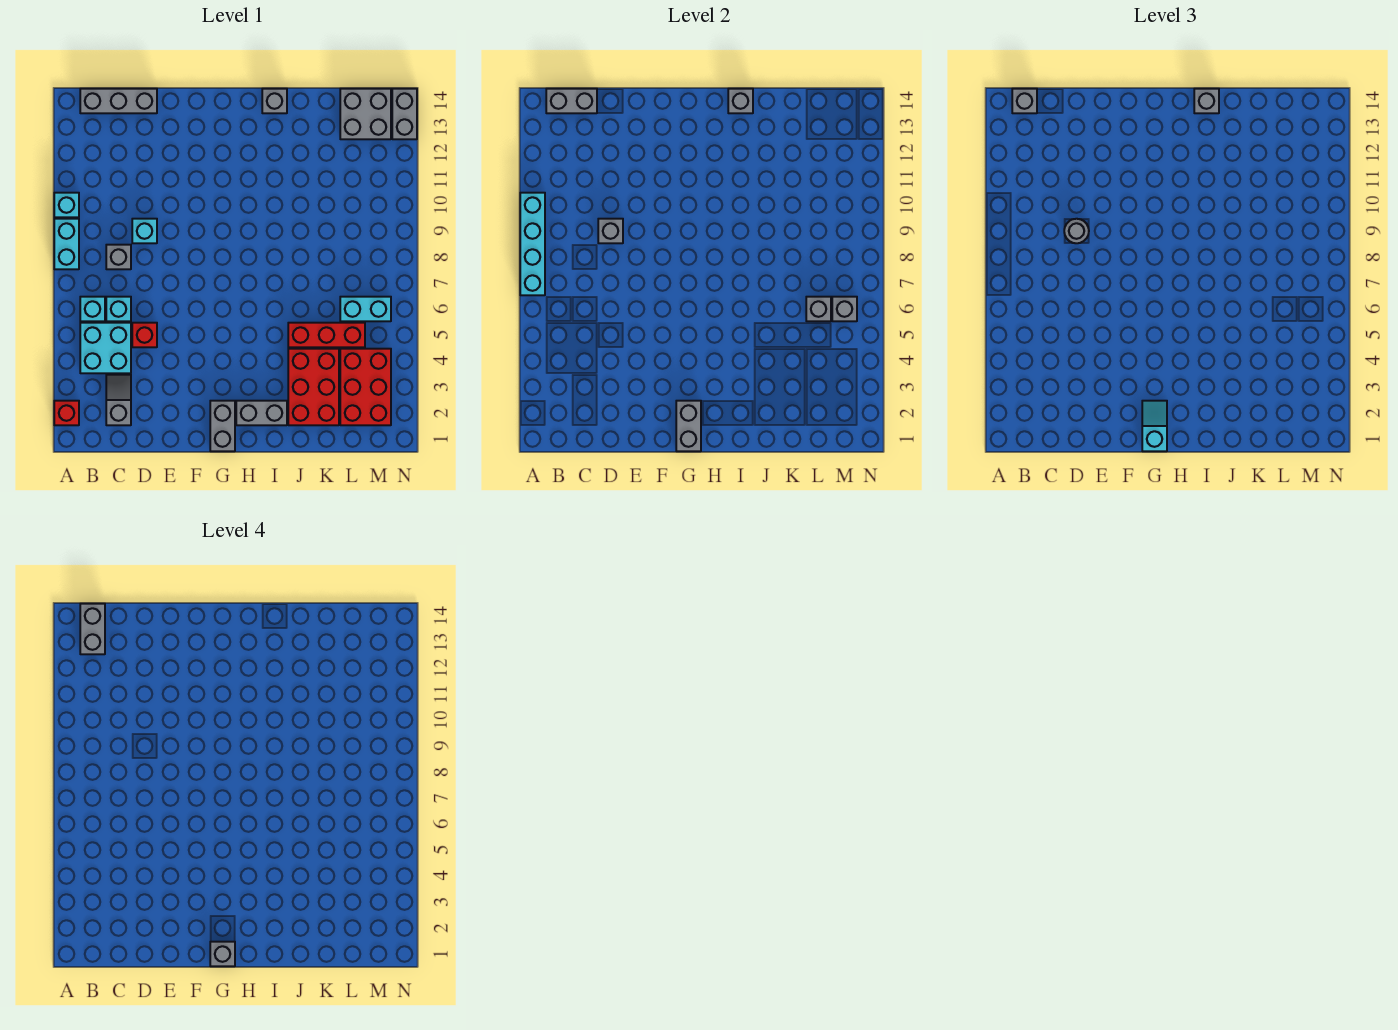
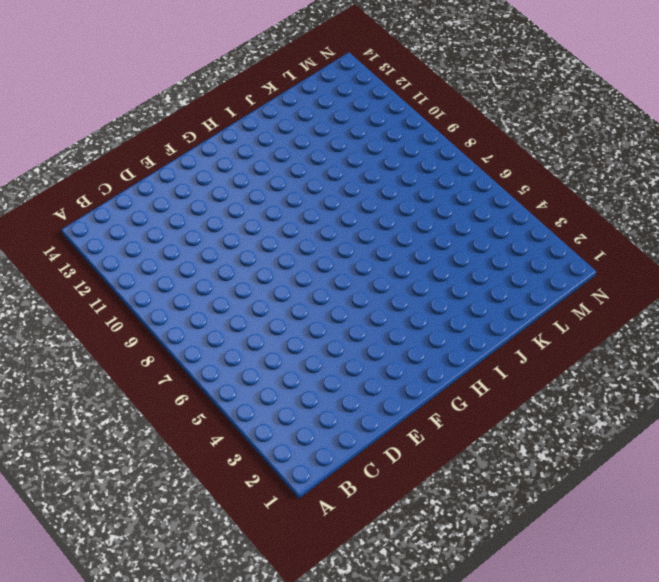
none -> red 1x1 brick [54,401,79,425]
none -> cyan 1x2 brick [54,219,79,269]
none -> cyan 1x1 brick [54,193,79,217]
none -> cyan 2x2 brick [80,323,131,373]

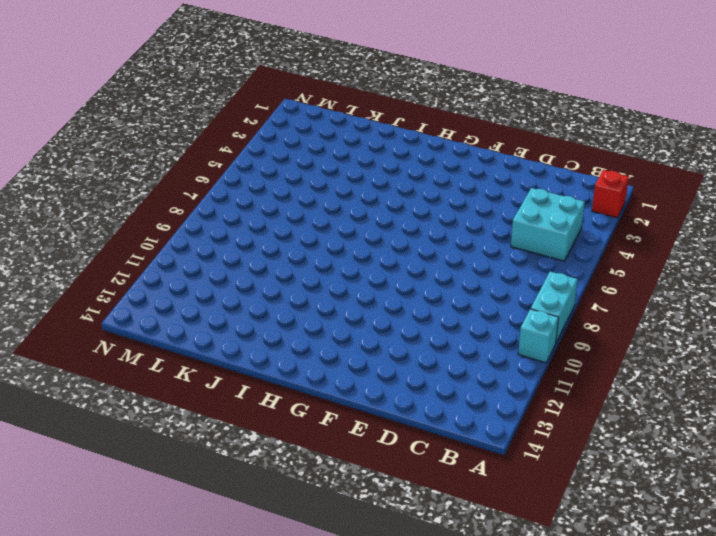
none -> cyan 1x1 brick [80,297,105,321]
none -> grey 1x3 brick [80,89,157,113]
none -> grey 1x2 slope [106,375,131,425]
none -> cyan 1x1 brick [106,297,131,321]

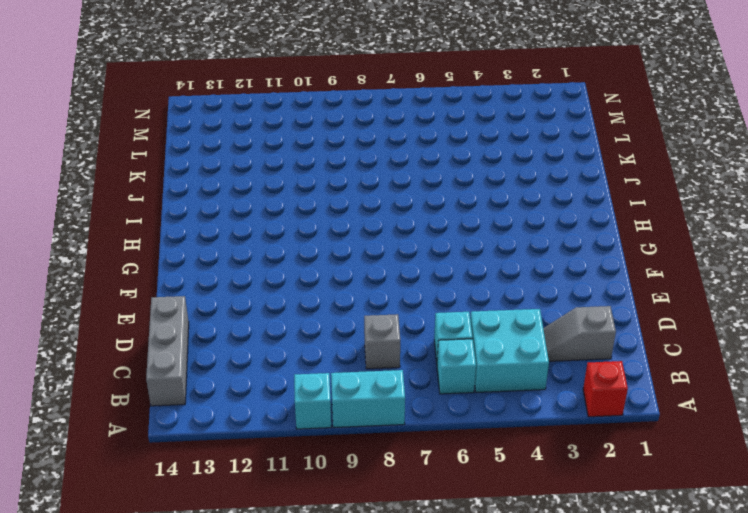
none -> red 1x1 brick [132,323,157,347]
none -> cyan 1x1 brick [132,219,157,243]
none -> grey 1x2 brick [210,401,235,451]
none -> grey 1x2 brick [236,401,287,425]

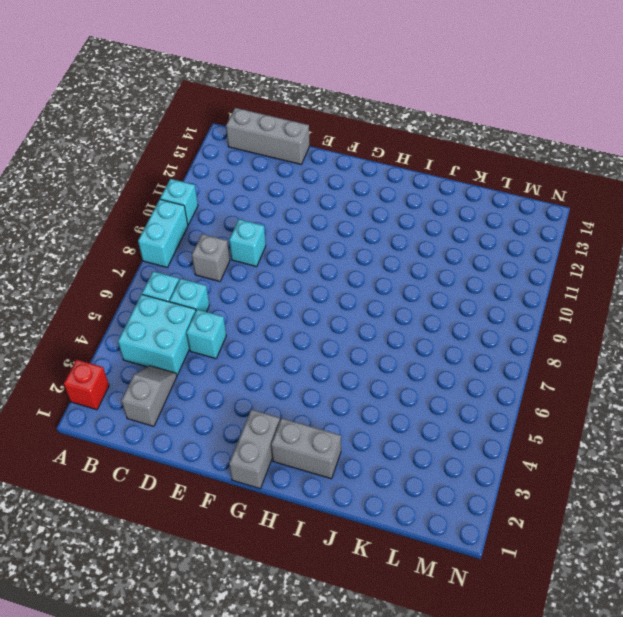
cyan 1x1 brick [186,309,226,359] -> red 1x1 brick [132,323,157,347]
none -> grey 1x1 brick [262,89,287,113]
none -> red 2x3 brick [288,349,339,425]
none -> red 1x3 brick [288,323,365,347]
none -> red 2x3 brick [340,349,391,425]

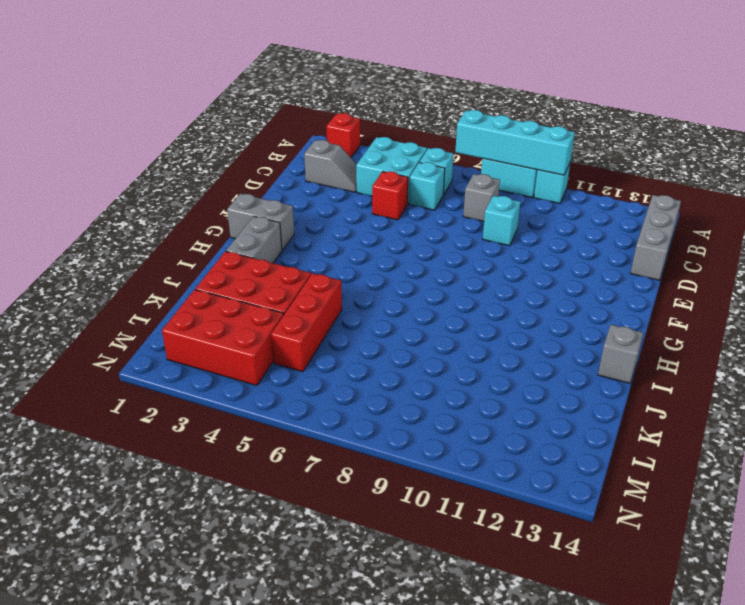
none -> cyan 1x2 brick [340,297,391,321]
none -> grey 2x2 brick [340,89,391,139]
none -> grey 1x2 brick [392,89,417,139]
none -> grey 1x2 brick [546,89,597,113]

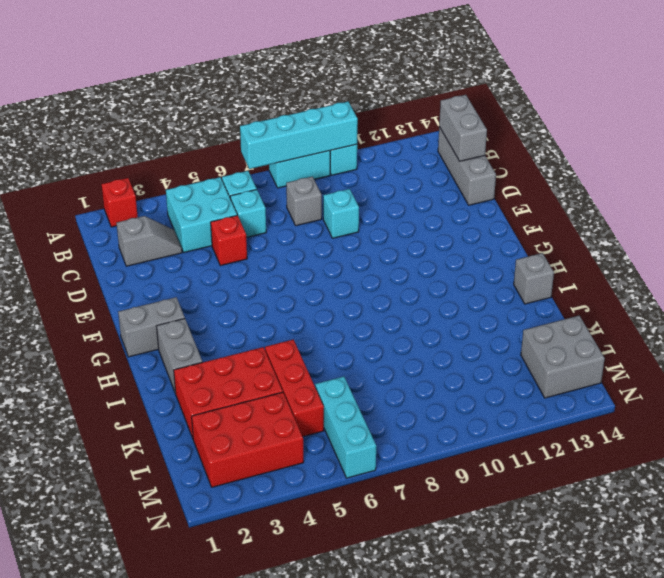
cyan 1x3 brick [315,377,376,478] -> cyan 1x2 brick [340,297,391,321]
none -> grey 1x2 brick [392,89,417,139]
none -> grey 1x1 brick [598,219,623,243]
none -> grey 1x2 brick [676,401,701,451]
none -> grey 1x1 brick [728,89,753,113]

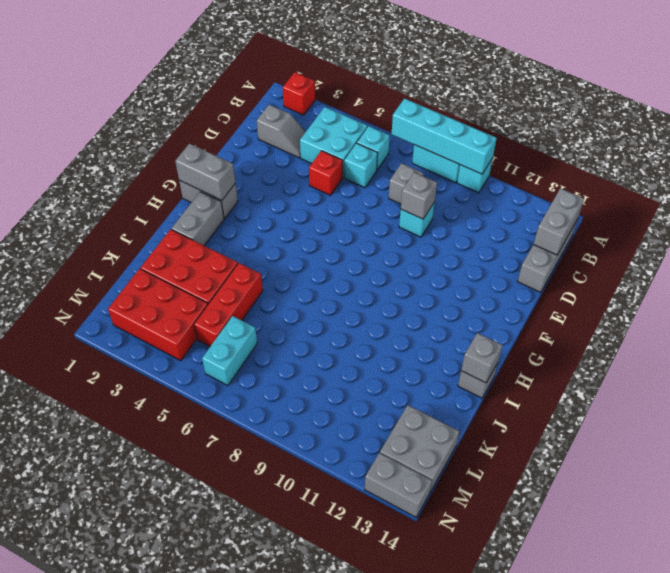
none -> grey 1x1 brick [806,297,831,321]
none -> grey 1x1 brick [832,297,857,321]
none -> grey 1x1 brick [1012,89,1037,113]
none -> grey 1x1 round brick [1064,219,1089,243]

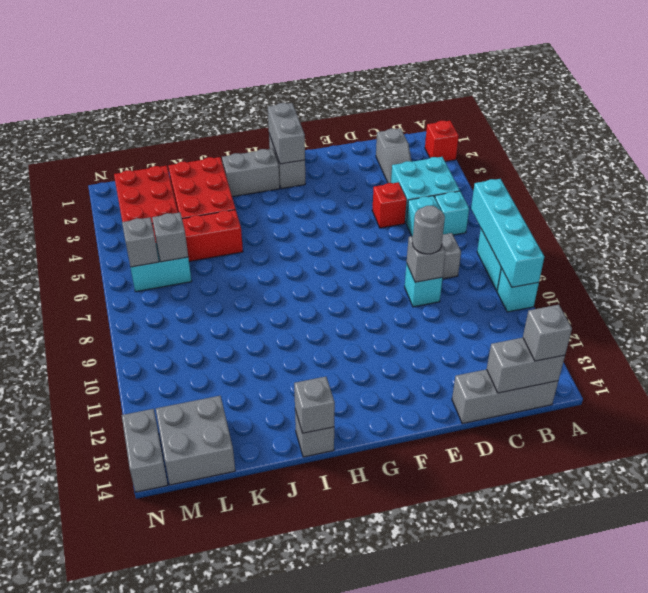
none -> cyan 1x2 slope [1142,401,1167,451]
none -> grey 1x1 brick [1194,89,1219,113]
none -> grey 1x2 brick [80,604,105,654]
none -> grey 1x1 brick [210,942,235,966]

